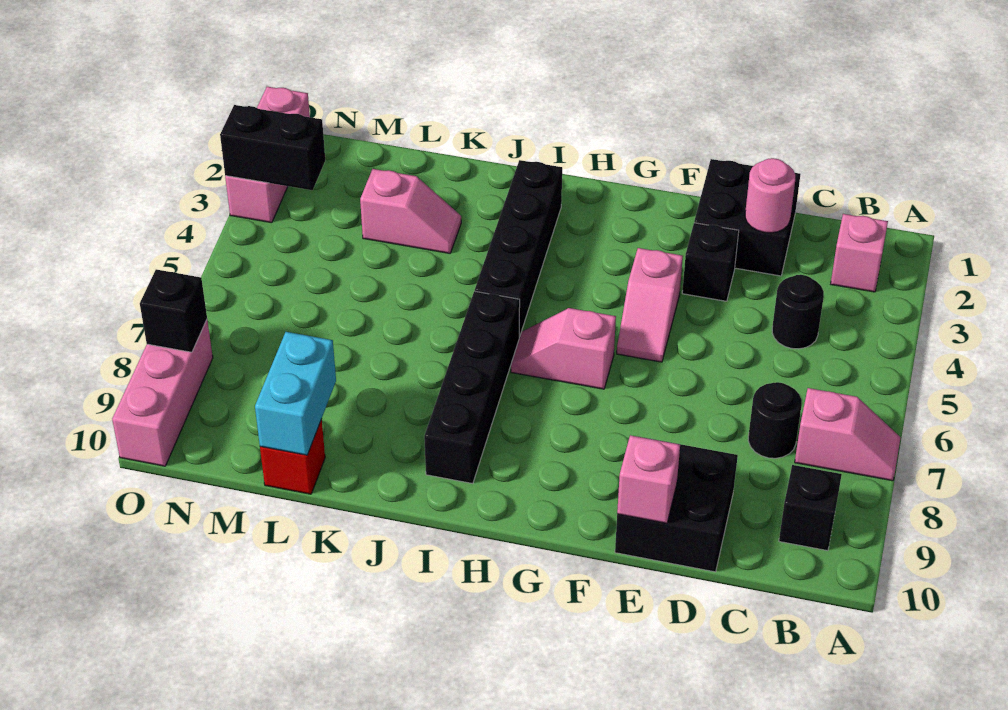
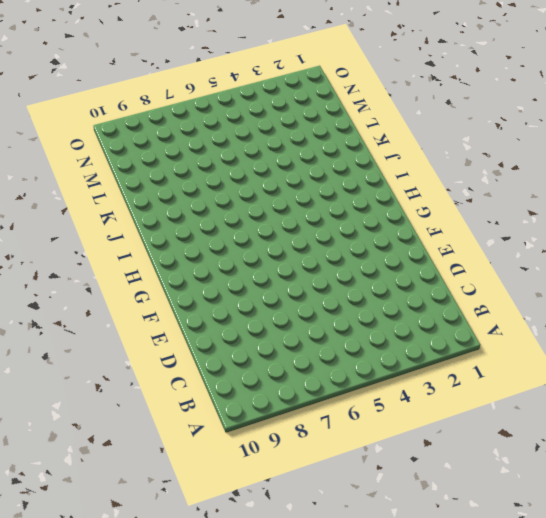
none -> pink 1x2 slope [795,388,901,481]
none -> pink 1x1 brick [831,214,888,292]
none -> black 1x1 brick [779,465,842,551]

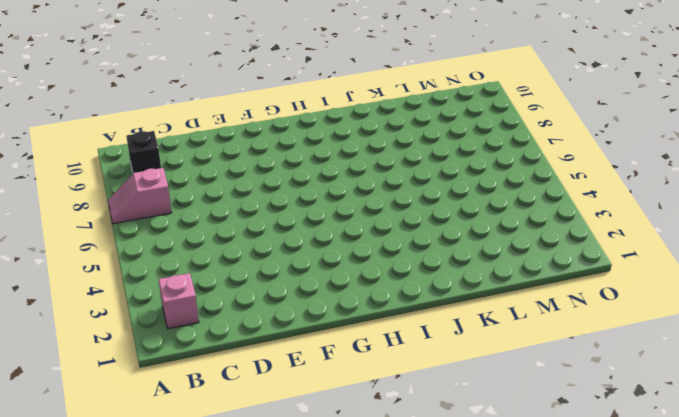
none -> black 1x1 round brick [772,275,824,349]
none -> black 1x1 round brick [748,382,802,458]
none -> black 2x2 brick [694,159,800,276]

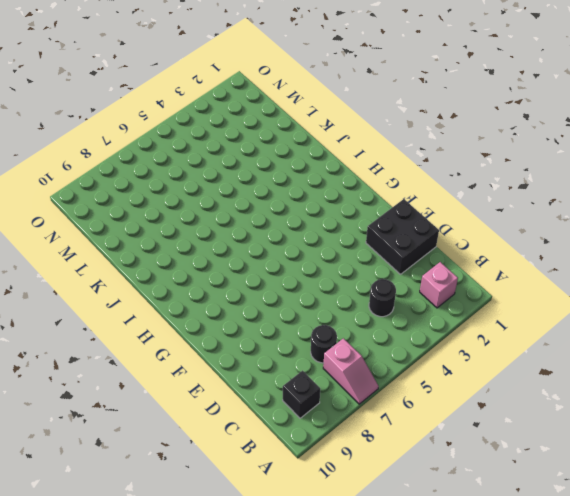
none -> black 2x2 brick [615,437,738,572]
none -> black 1x1 brick [682,223,739,301]
none -> pink 1x2 slope [617,248,683,362]

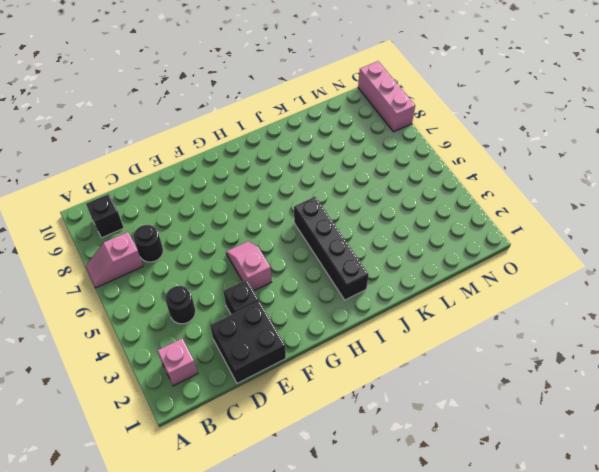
none -> black 2x2 brick [615,437,738,572]
none -> pink 1x2 slope [511,308,616,389]
none -> black 1x4 brick [424,291,520,484]

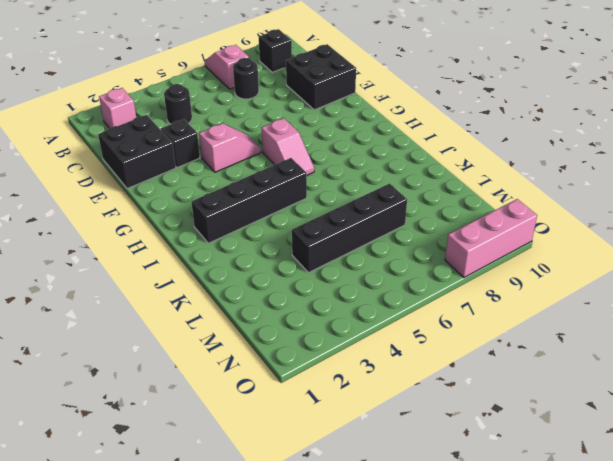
black 1x4 brick [292,183,407,273] -> black 1x4 brick moved to [424,291,520,484]
none -> pink 1x2 slope [360,169,461,253]
none -> red 1x1 brick [260,420,325,494]
none -> pink 1x3 brick [225,87,310,223]

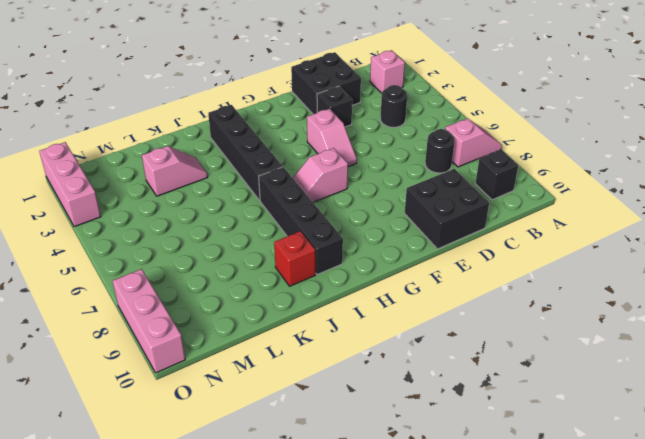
red 1x1 brick [274,231,316,286] -> red 1x1 brick moved to [260,420,325,494]
none -> pink 1x1 round brick [745,158,795,233]
none -> pink 1x1 brick [617,435,680,523]
none -> cyan 1x2 brick [255,332,336,455]

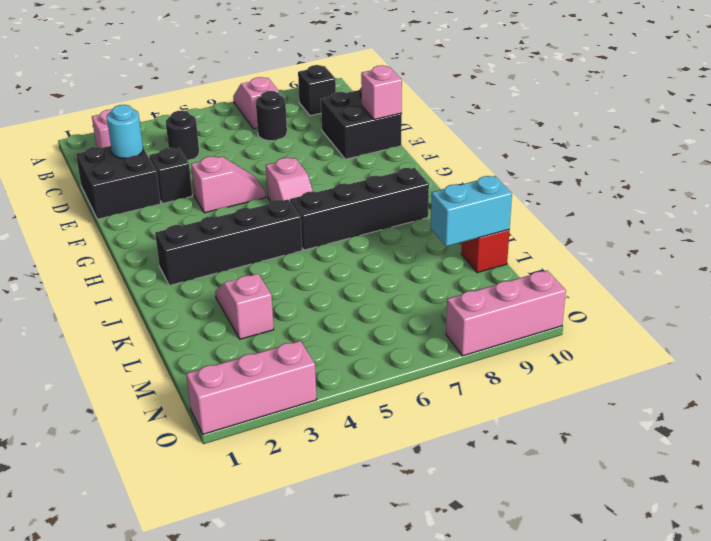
cyan 1x1 round brick [107,105,143,158] -> pink 1x1 round brick [745,158,795,233]
none -> black 1x2 brick [220,105,325,190]
none -> black 1x1 brick [140,269,207,352]

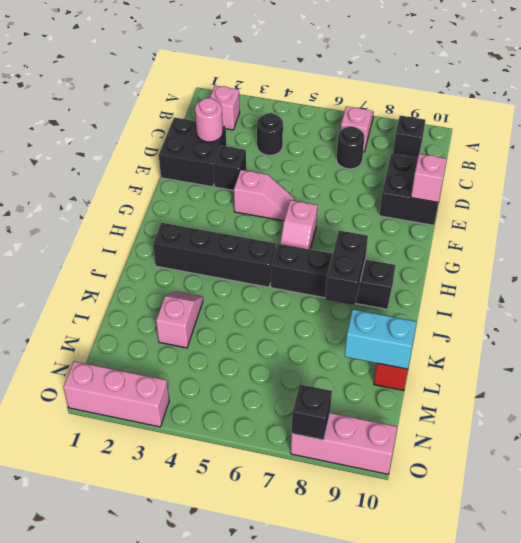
black 1x2 brick [325,230,368,305] -> black 1x2 brick moved to [220,105,325,190]

